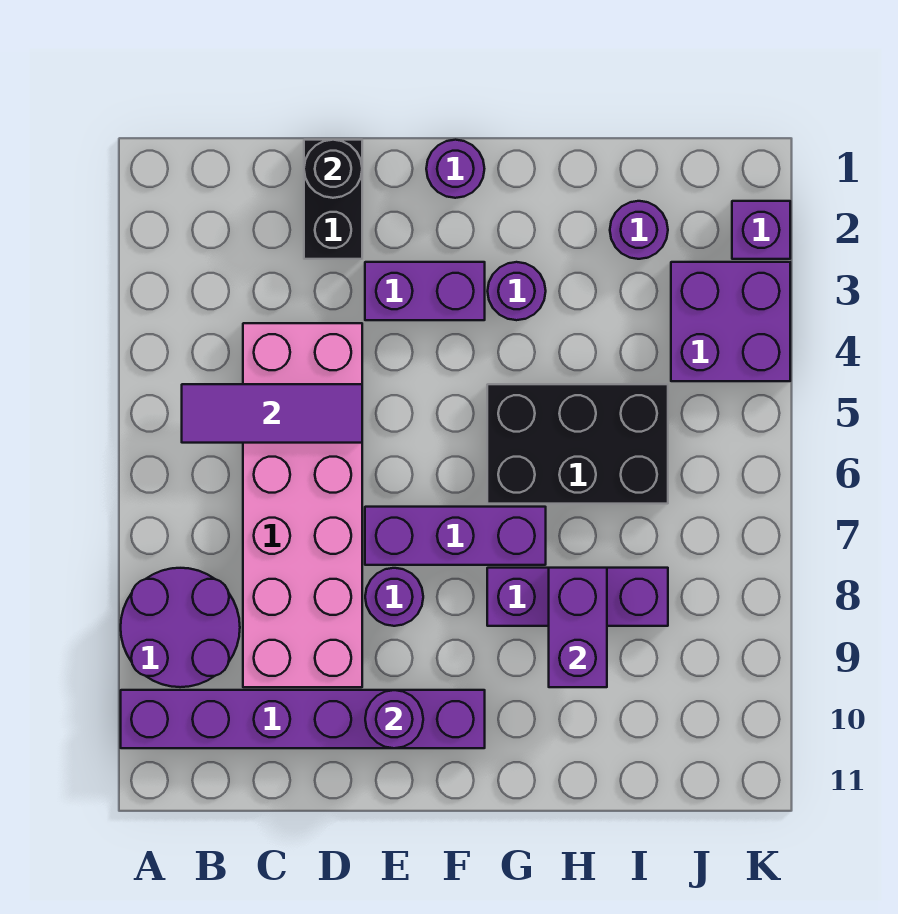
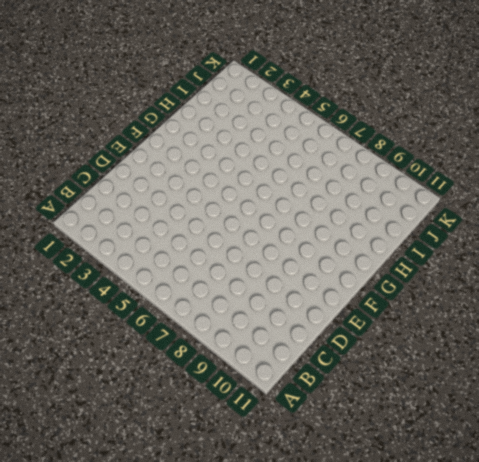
none -> purple 2x2 round brick [121,568,240,687]
none -> purple 1x6 brick [121,690,485,748]
none -> pink 2x6 brick [243,323,362,687]

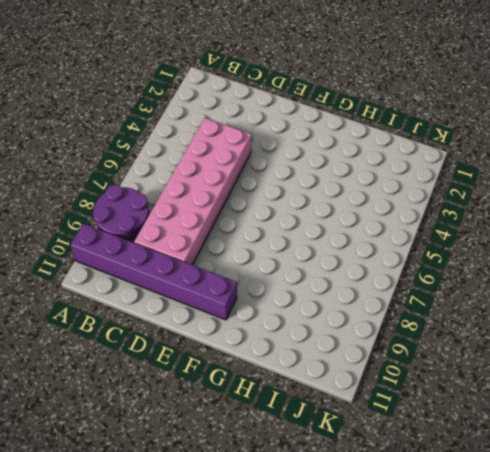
none -> black 1x2 brick [304,140,362,259]
none -> purple 1x2 brick [365,262,485,320]
none -> purple 1x3 brick [365,507,546,565]

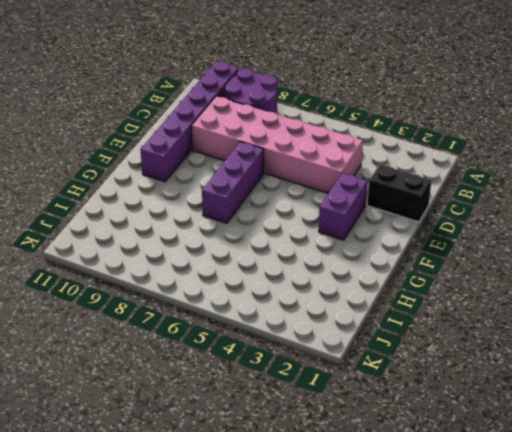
none -> purple 1x1 round brick [365,568,423,626]
none -> purple 1x1 round brick [426,140,484,198]
none -> purple 1x1 round brick [488,262,546,320]

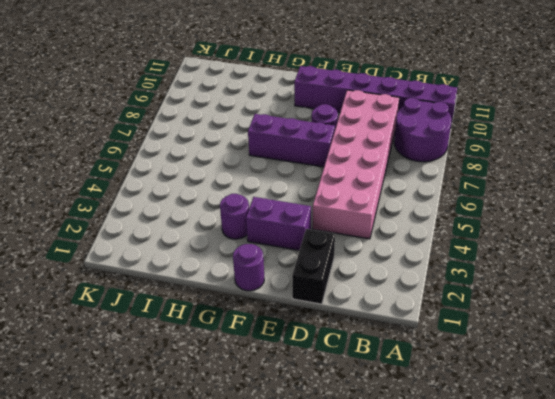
none -> black 2x3 brick [487,384,668,504]
none -> purple 1x3 brick [487,568,668,626]
none -> purple 1x1 round brick [610,201,668,259]

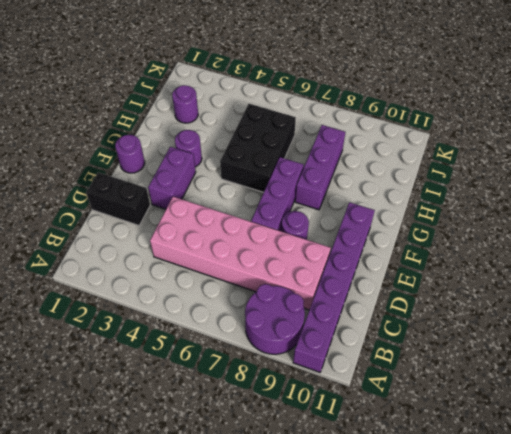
none -> purple 2x2 brick [671,262,790,381]
none -> purple 1x1 brick [732,201,790,259]
none -> purple 1x3 tile [182,384,362,443]

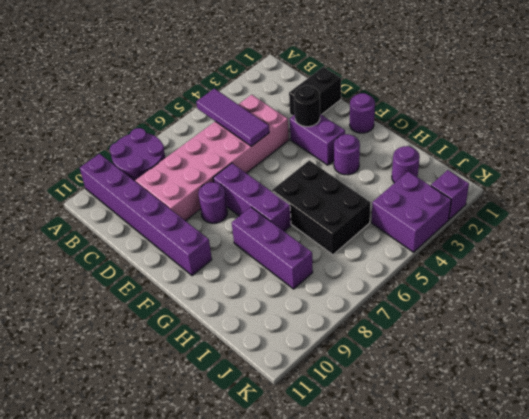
black 1x1 round brick [294,85,320,127] -> black 1x1 round brick moved to [304,140,362,198]
none -> purple 1x1 round brick [365,690,423,748]
none -> purple 1x2 brick [549,568,607,687]

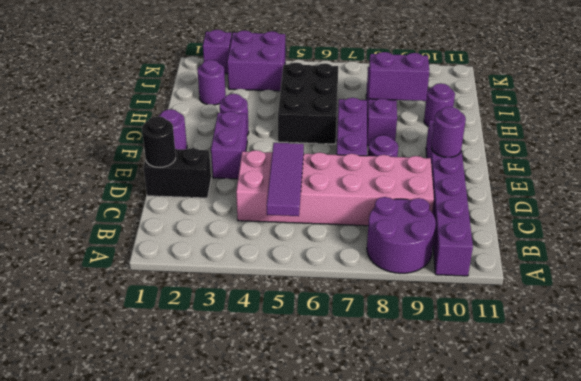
purple 1x1 round brick [424,83,455,126] -> none

